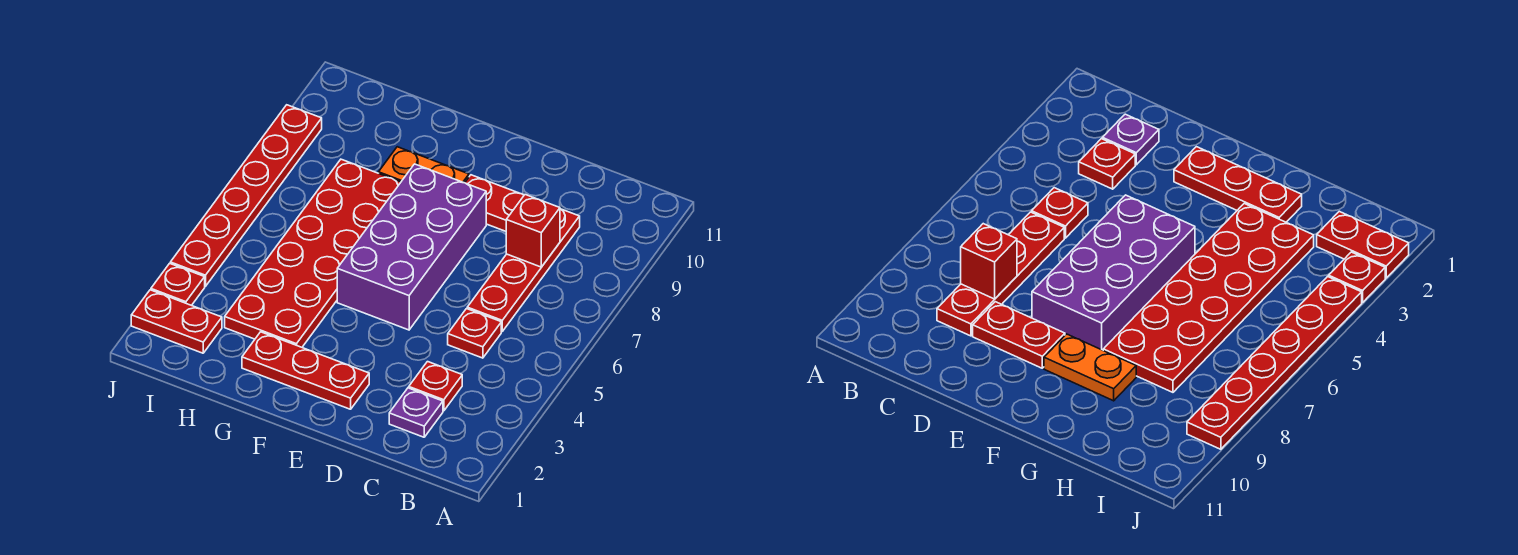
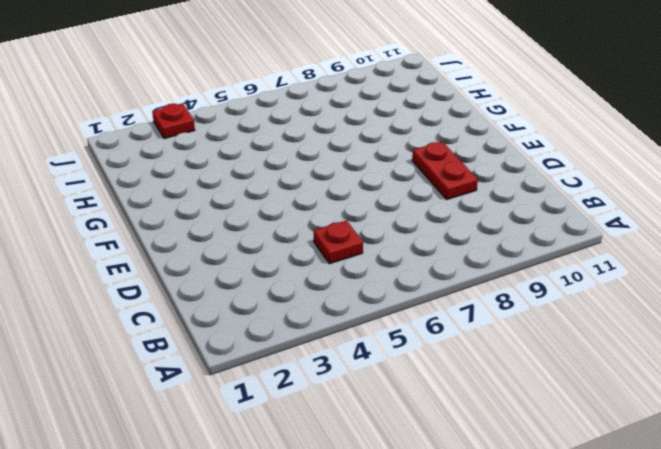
none -> purple 1x1 plate [389,388,443,437]
none -> red 1x1 plate [409,362,462,411]
none -> red 1x4 plate [467,209,580,331]

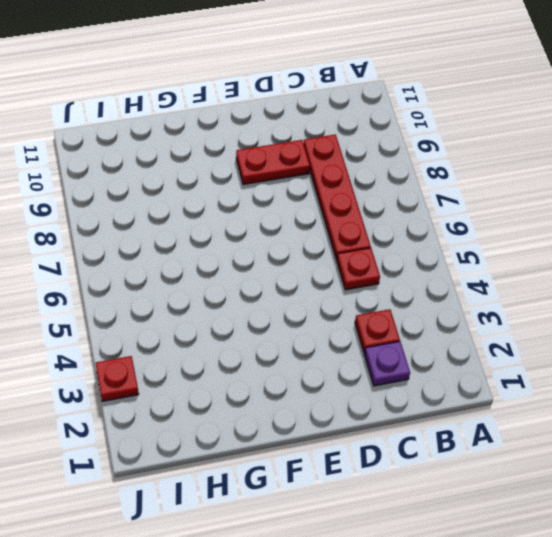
none -> red 1x3 plate [242,332,369,409]
none -> purple 2x4 brick [337,164,486,330]
none -> orange 1x2 plate [379,147,469,183]

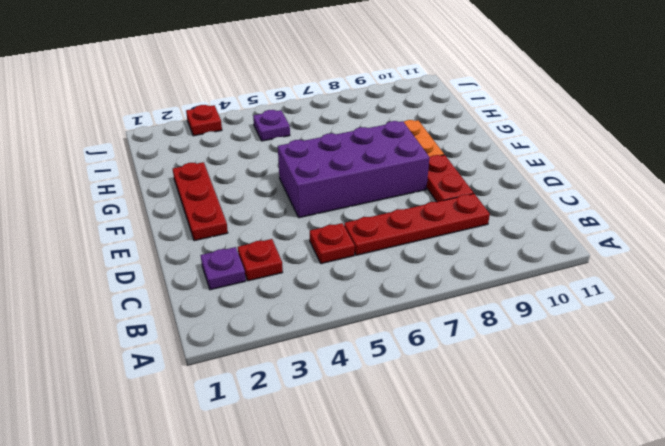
purple 1x1 plate [253,110,290,141] -> none
none -> red 2x6 plate [225,159,401,347]
none -> red 1x2 plate [131,290,222,353]
none -> red 1x6 plate [170,105,322,286]

